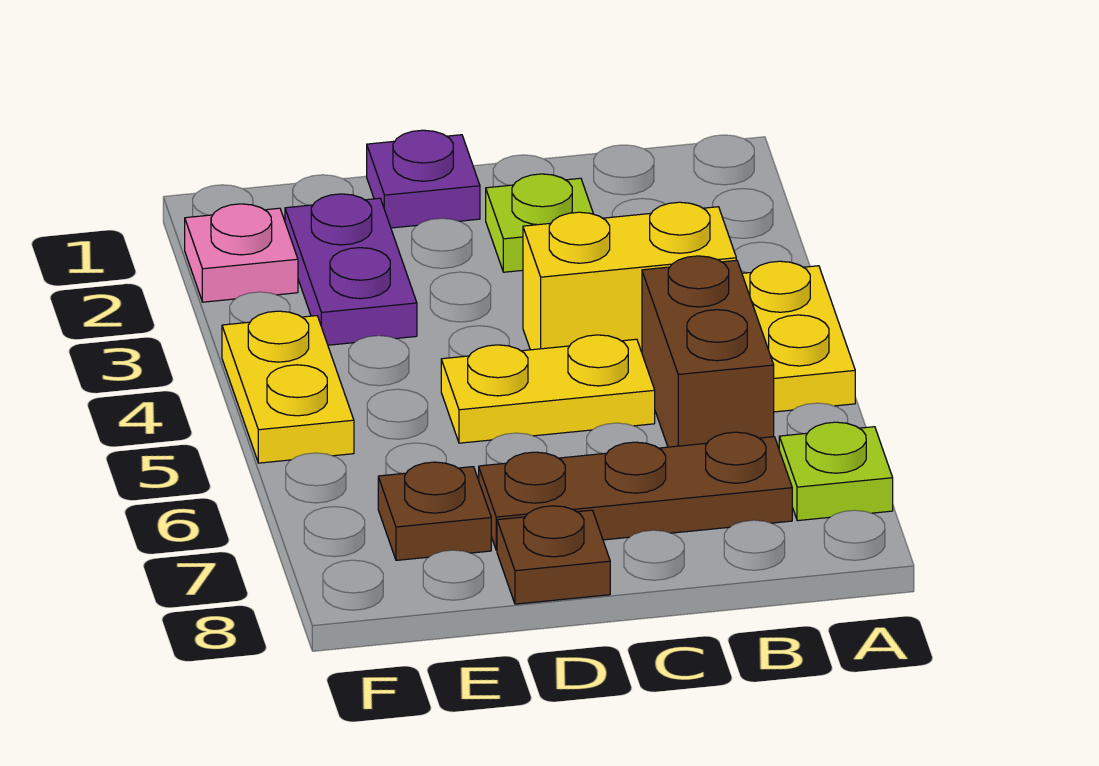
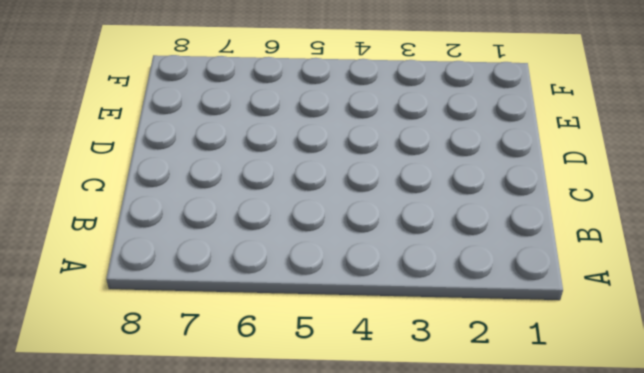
none -> yellow 1x2 plate [742,261,855,412]
none -> lime 1x1 plate [779,422,893,521]
none -> yellow 1x2 brick [523,202,736,352]

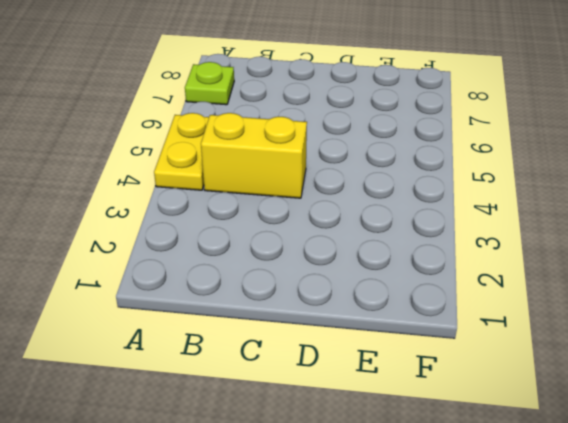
none -> brown 1x2 brick [642,256,774,447]
none -> brown 1x3 plate [479,432,792,550]
none -> lime 1x1 plate [486,174,593,272]

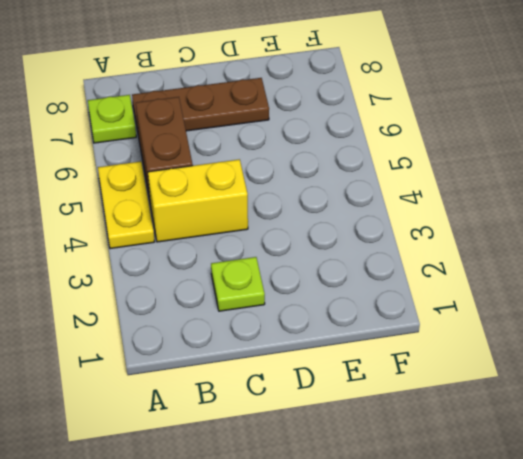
none -> yellow 1x2 plate [441,335,655,443]
none -> purple 1x1 plate [367,130,480,228]
none -> brown 1x1 plate [497,506,610,604]

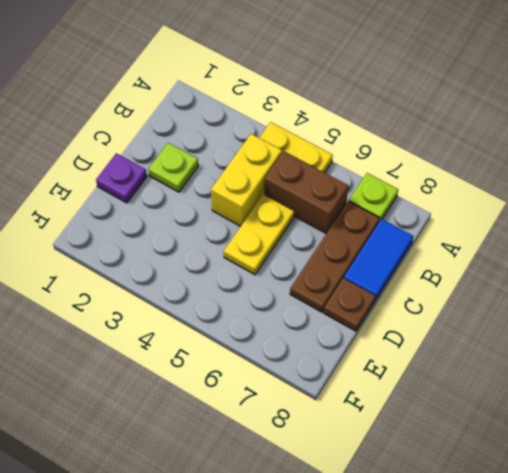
blue 1x2 tile [344,219,413,300] -> none
none -> purple 1x2 plate [285,194,417,345]
none -> brown 1x1 plate [378,462,491,560]
none -> pink 1x1 plate [185,204,298,302]

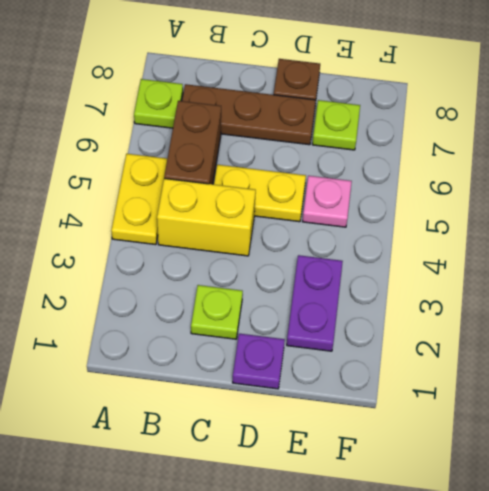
pink 1x1 plate [302,176,352,227] -> pink 1x1 plate moved to [185,204,298,302]
lime 1x1 plate [312,100,360,150] -> brown 1x1 plate [378,462,491,560]
none -> yellow 1x2 plate [222,311,354,463]

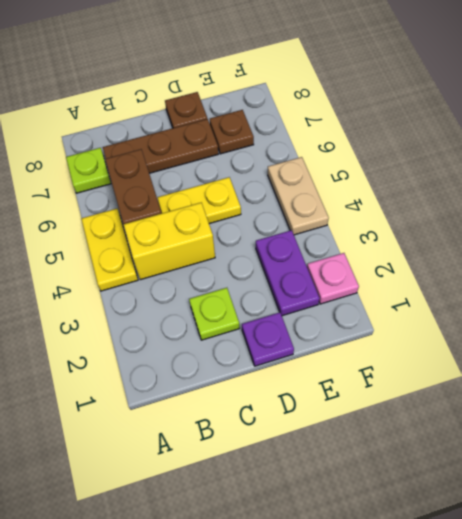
tan 1x2 plate [268,157,329,235] -> yellow 1x2 plate [222,311,354,463]

